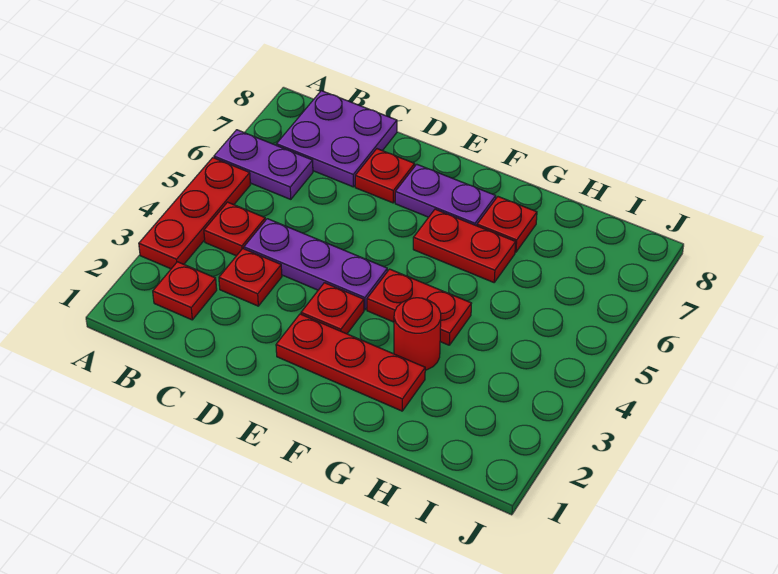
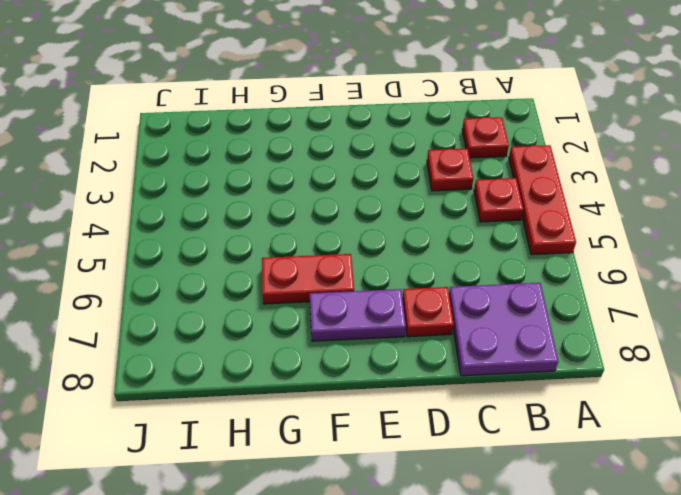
none -> purple 1x2 plate [214,130,313,199]
none -> purple 1x3 plate [244,219,387,310]
none -> red 1x3 plate [276,314,425,411]

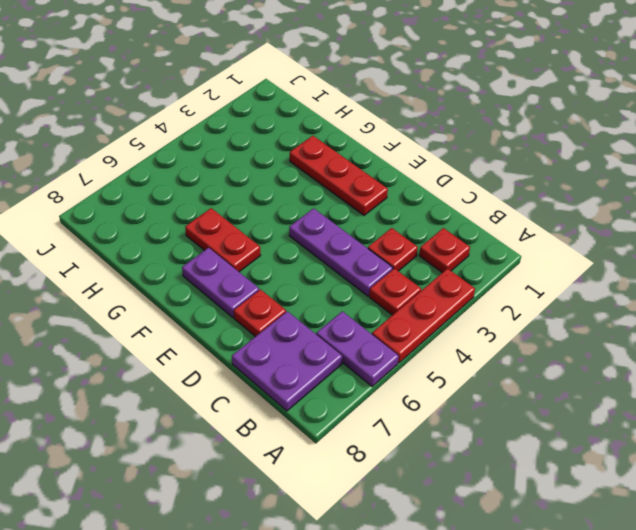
none -> red 1x1 plate [301,283,364,334]
none -> red 1x2 plate [367,269,472,345]
none -> red 1x1 round brick [394,298,441,370]

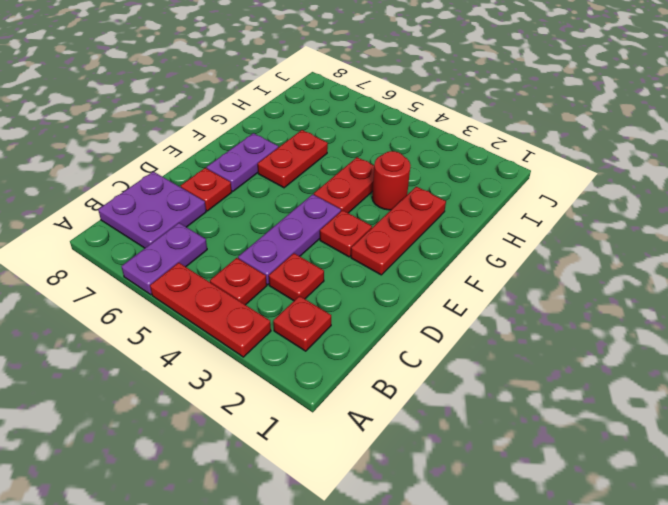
none -> red 1x1 plate [477,197,537,252]

